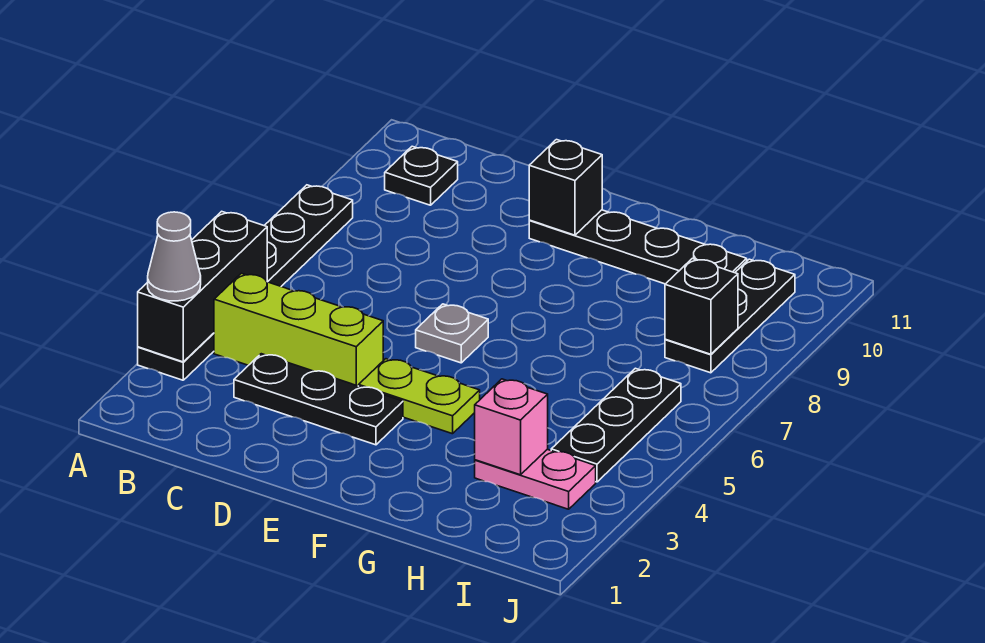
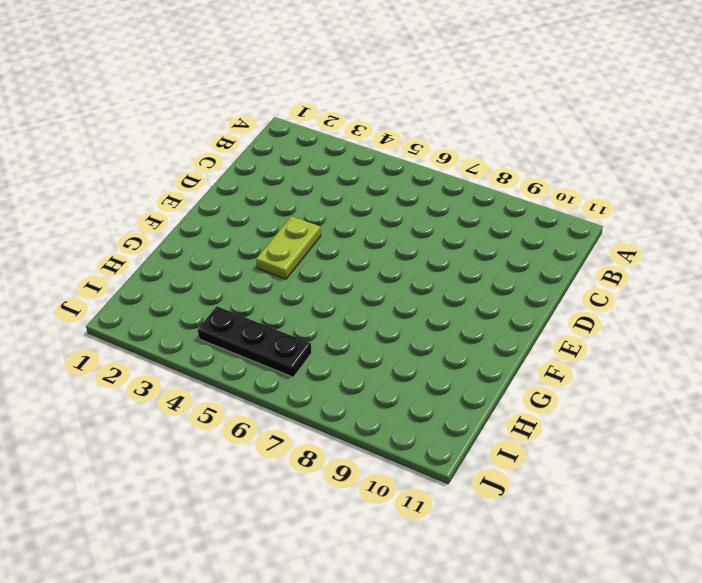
none -> black 1x6 plate [138,185,353,380]
none -> lime 1x3 brick [214,273,383,386]
none -> black 1x1 plate [385,146,458,205]

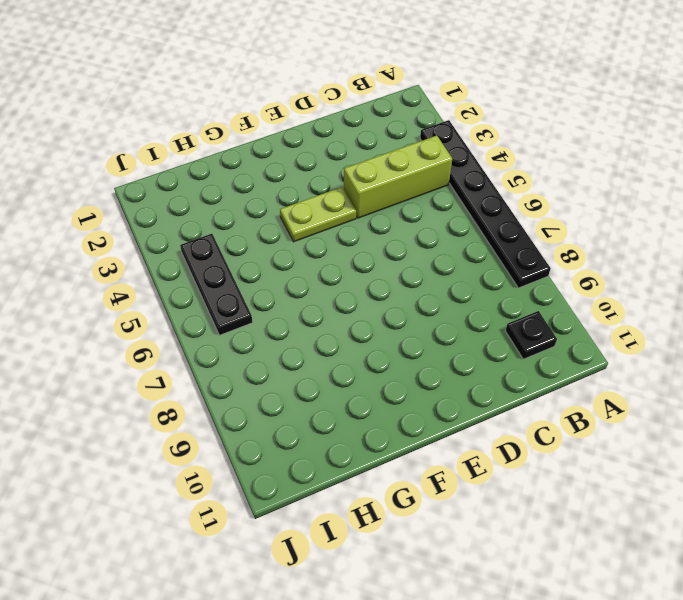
none -> black 1x3 plate [234,354,403,445]
none -> grey 1x1 plate [416,304,488,363]
none -> black 1x4 plate [529,210,747,284]

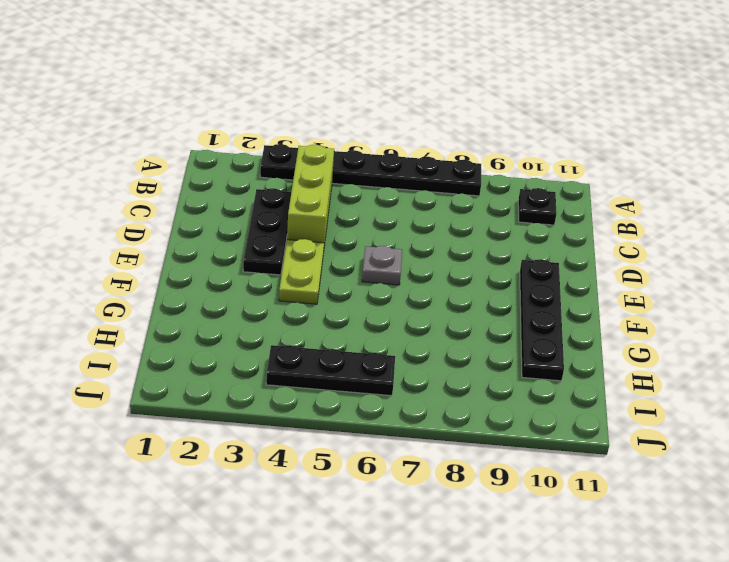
none -> pink 1x2 plate [475,449,596,509]
none -> black 1x3 plate [665,259,795,373]
none -> black 1x3 brick [138,211,267,362]

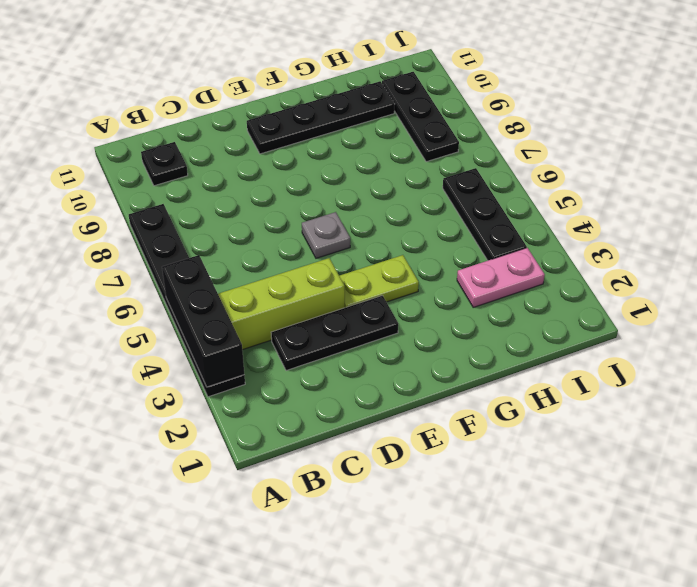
none -> black 1x1 brick [529,140,602,235]
none -> pink 1x1 brick [475,379,548,475]
none -> black 1x1 brick [665,259,738,354]

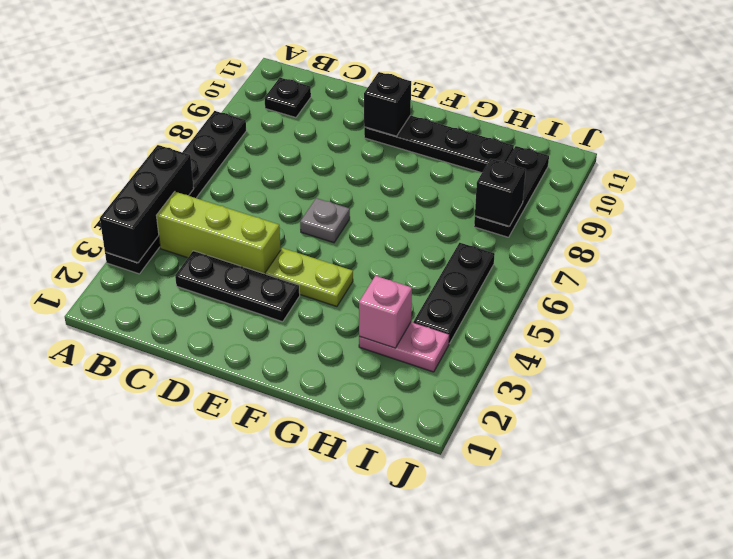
none -> grey 1x1 cone [148,212,201,301]

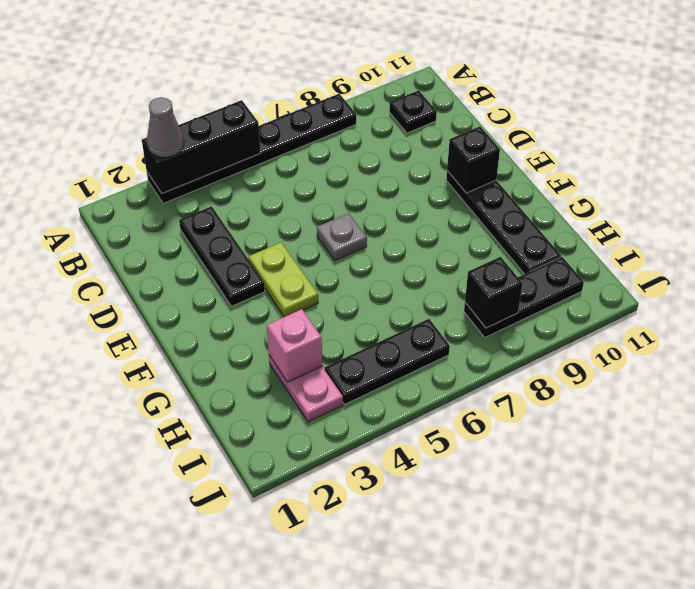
none -> lime 1x3 brick [214,273,383,386]

